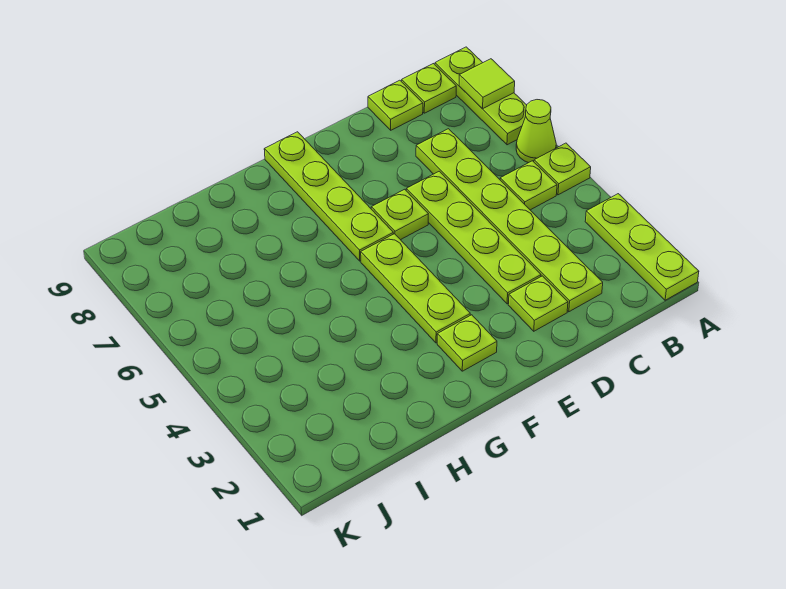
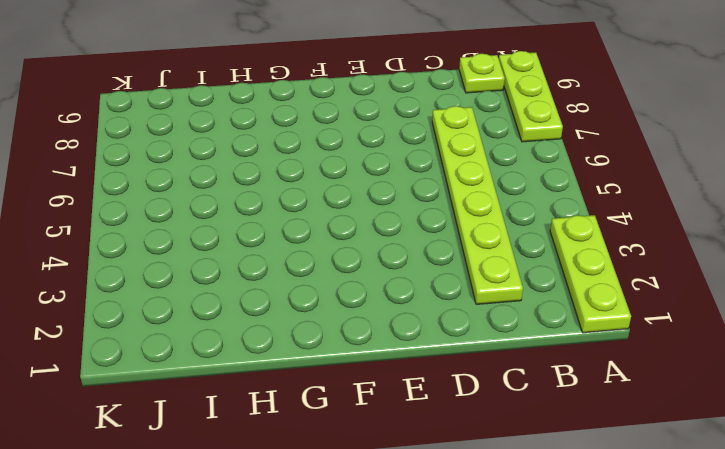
none -> lime 1x1 plate [534,143,591,195]
none -> lime 1x1 cone [516,100,556,163]
none -> lime 1x1 plate [500,161,557,210]

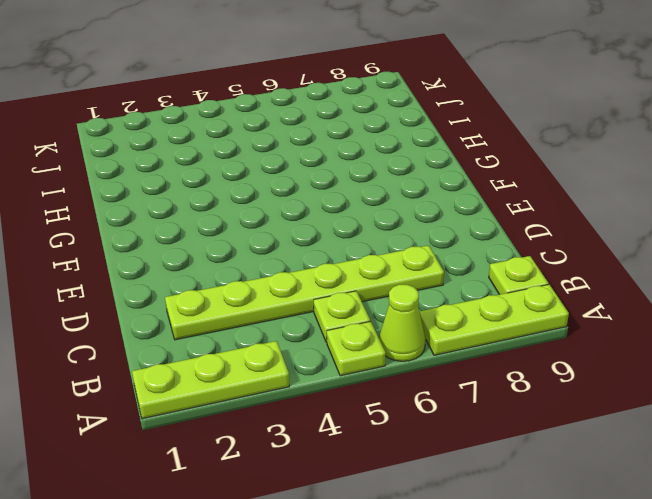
none -> lime 1x1 plate [368,80,423,130]
none -> lime 1x1 plate [508,276,568,331]
none -> lime 1x4 plate [406,171,541,304]

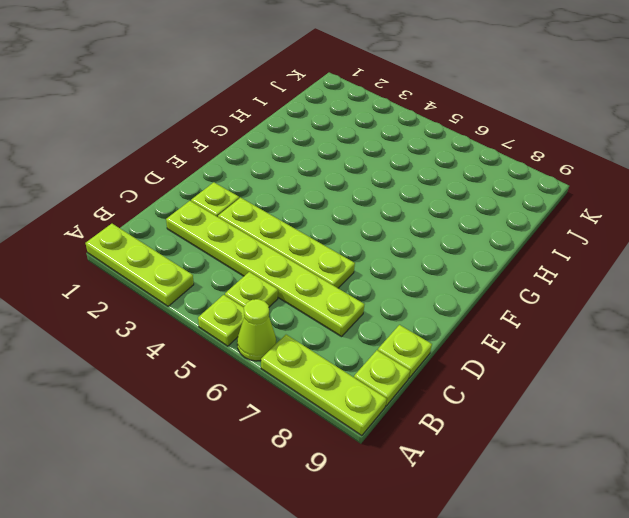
none -> lime 1x1 plate [371,189,428,240]
none -> lime 1x1 plate [437,315,497,371]
none -> lime 1x3 plate [361,234,470,343]

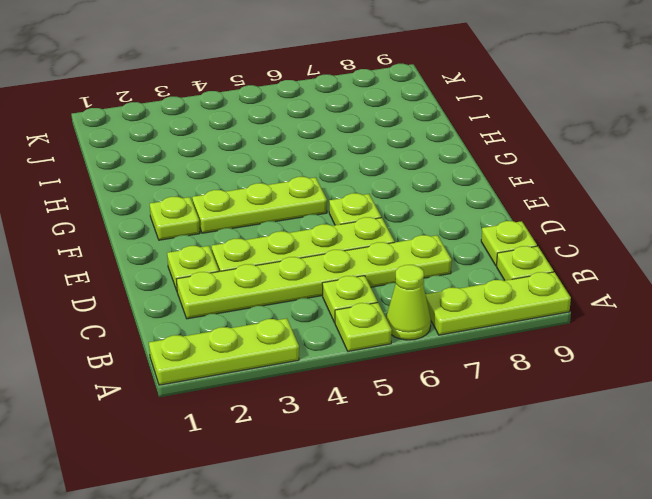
none -> lime 1x4 plate [264,132,393,261]
none -> lime 1x1 tile [459,59,515,108]

